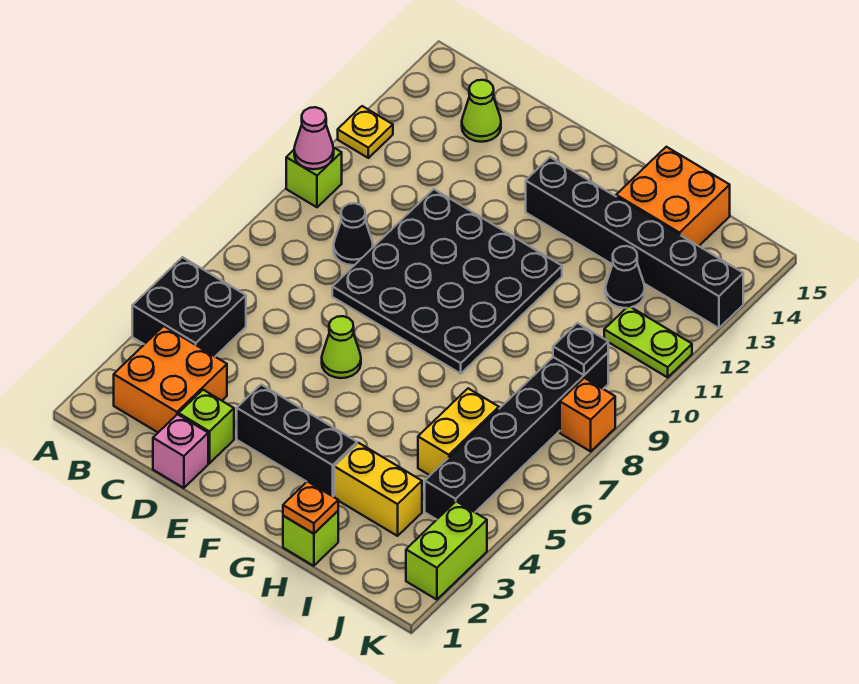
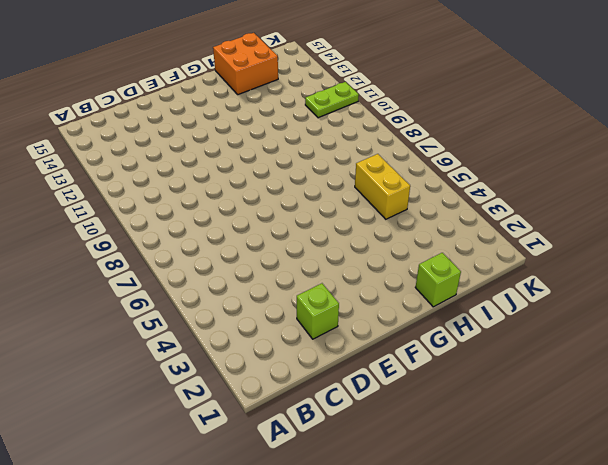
none -> black 2x2 brick [132,257,246,356]
none -> lime 1x1 brick [286,147,342,207]
none -> yellow 1x1 plate [338,106,393,158]

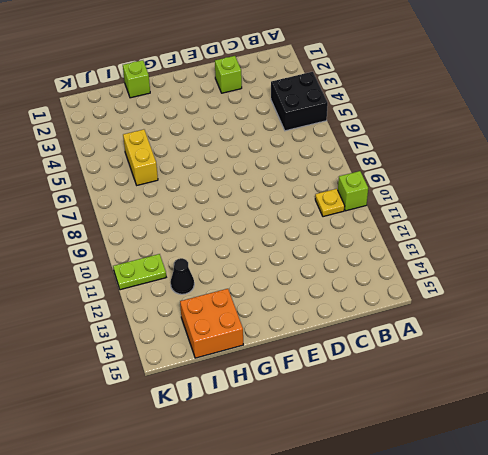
yellow 1x1 plate [315,189,345,217] -> yellow 1x1 plate moved to [338,106,393,158]
none -> orange 2x2 brick [114,326,227,432]
none -> black 1x1 cone [334,203,373,265]
none -> lime 1x1 cone [462,80,501,142]

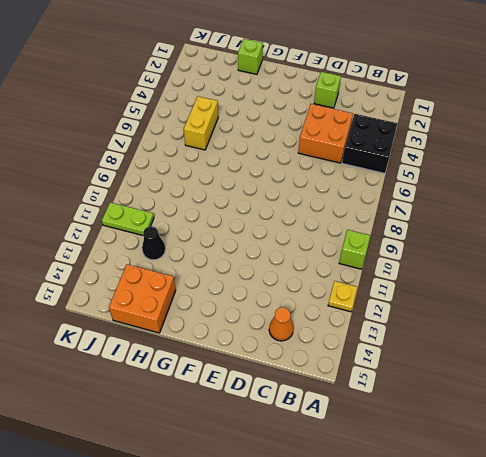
orange 2x2 brick [298,104,353,163] -> orange 2x2 brick moved to [114,326,227,432]
orange 1x1 cone [269,307,294,341] -> lime 1x1 cone [462,80,501,142]
none -> black 1x1 cone [334,203,373,265]
none -> pink 1x1 brick [153,414,208,488]
none -> black 4x4 plate [332,189,562,374]

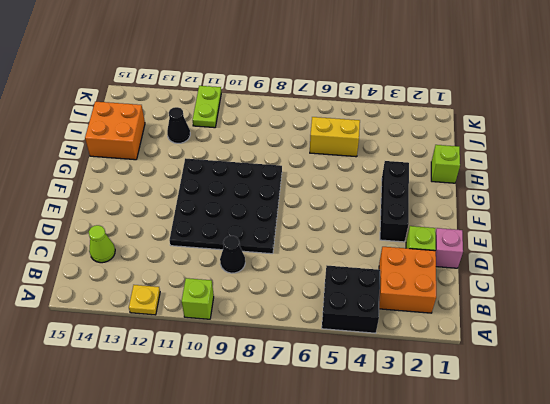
none -> lime 1x1 cone [322,316,361,378]
none -> black 1x6 brick [526,157,743,328]
none -> yellow 1x2 brick [334,443,422,536]

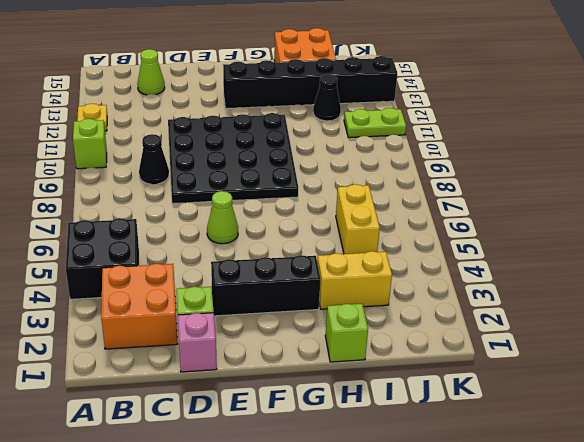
none -> black 1x6 brick [425,353,608,519]
none -> lime 1x2 brick [406,501,487,600]
none -> orange 1x1 brick [560,378,615,451]

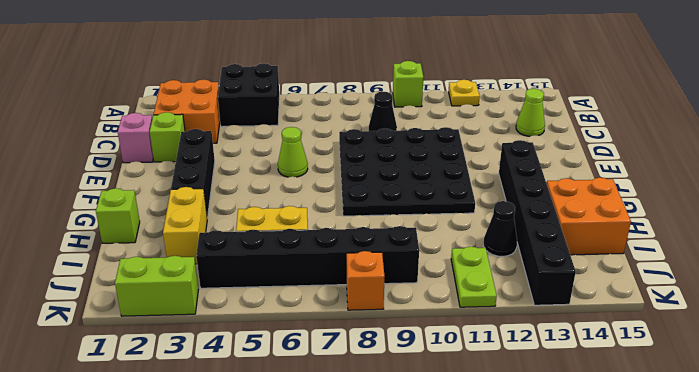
none -> pink 1x1 cone [294,107,334,169]
none -> orange 1x1 plate [283,481,338,534]
none -> black 1x1 plate [553,323,608,375]

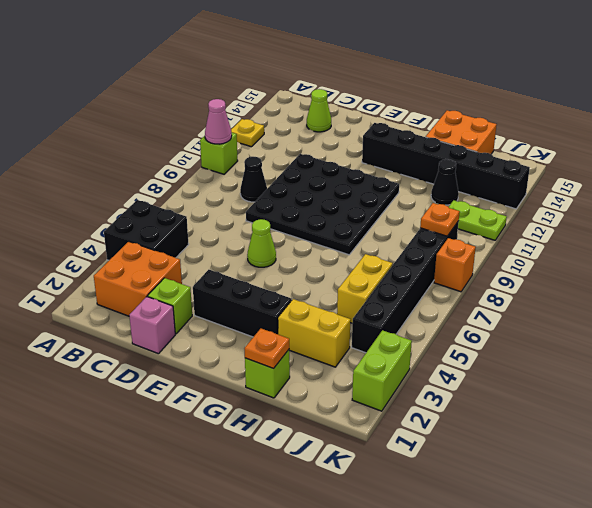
orange 1x1 plate [420,203,460,236] -> black 1x1 plate [553,323,608,375]

